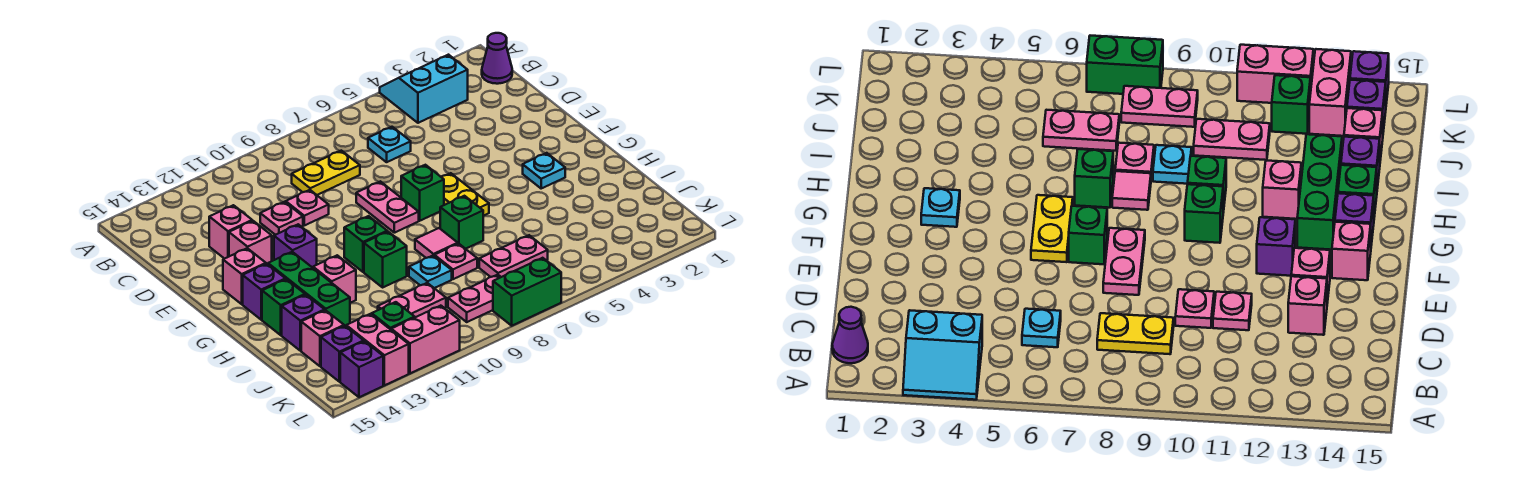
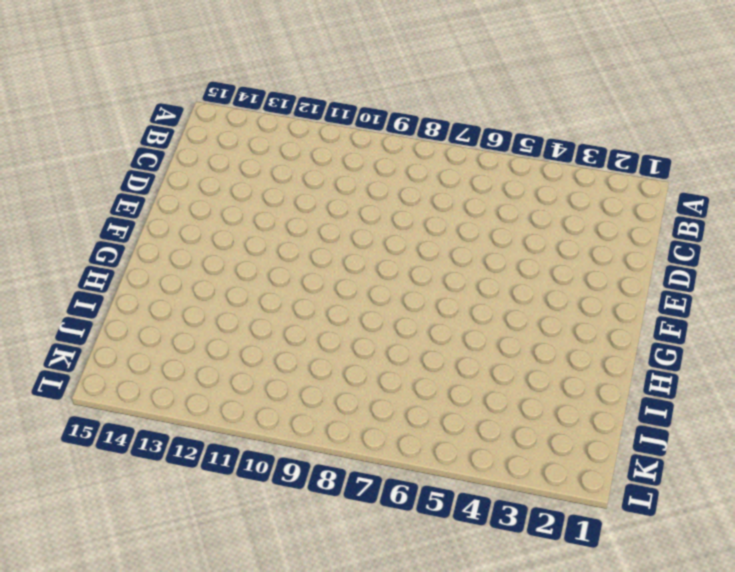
none -> cyan 2x2 slope [380,55,468,123]
none -> purple 1x1 cone [482,33,512,84]
none -> cyan 1x1 plate [368,127,411,162]
none -> yellow 1x2 plate [292,151,360,195]

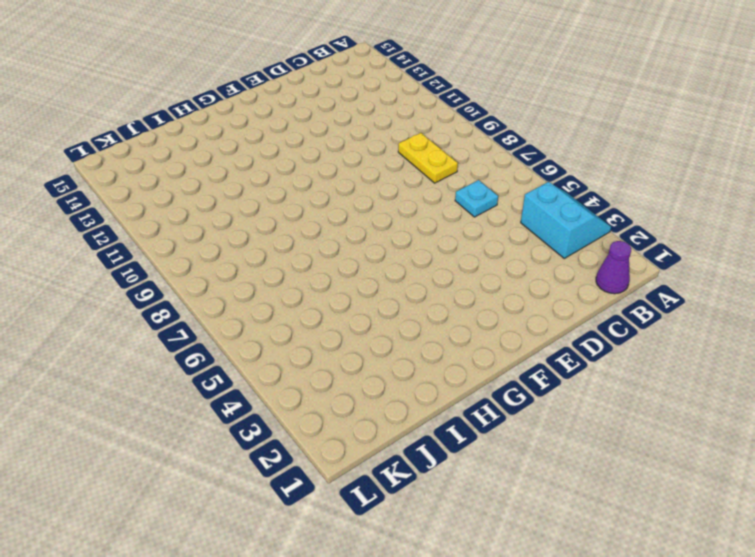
none -> pink 1x1 plate [286,190,329,225]
none -> pink 1x1 plate [260,202,303,235]
none -> pink 1x1 brick [209,205,252,259]
none -> pink 1x2 plate [356,181,419,233]

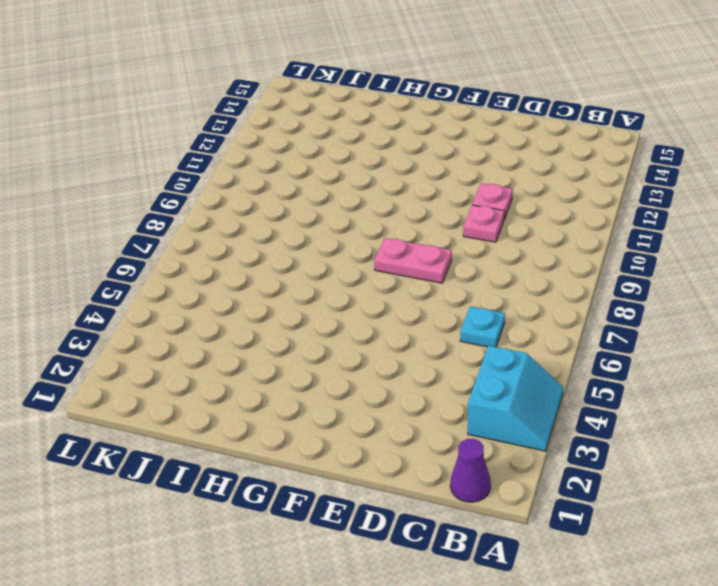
none -> yellow 1x2 plate [292,151,360,195]
none -> pink 1x1 brick [209,205,252,259]
none -> pink 1x1 brick [229,221,272,264]
none -> yellow 1x2 plate [442,173,489,216]

